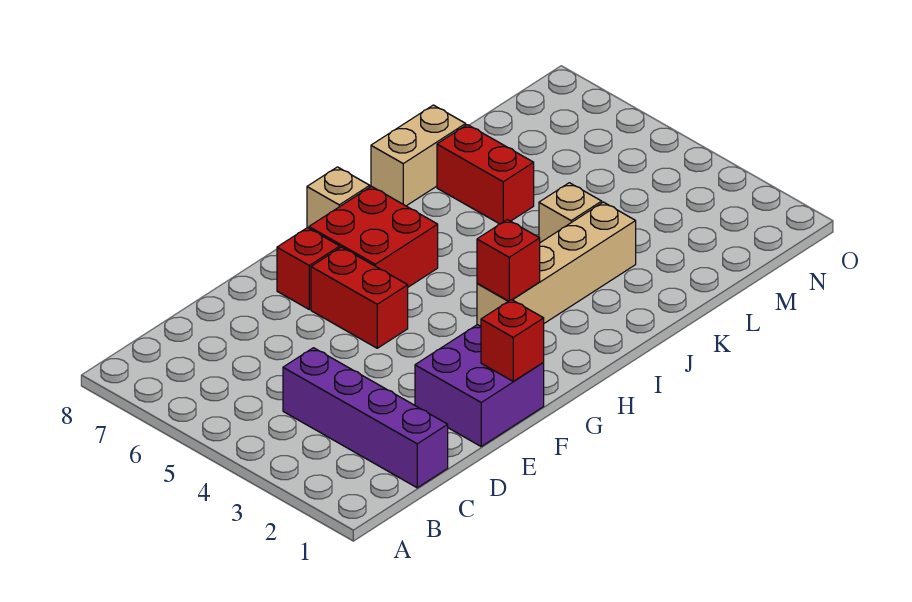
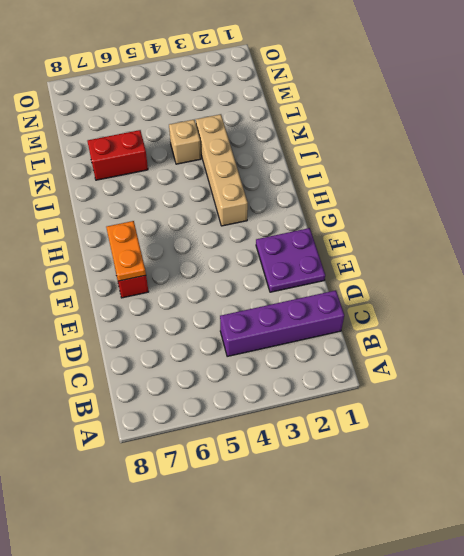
purple 2x2 plate [256,228,325,292] -> purple 2x2 brick [415,325,544,446]
orange 1x2 plate [106,221,146,281] -> none
none -> red 1x2 brick [311,247,408,348]
none -> red 2x2 brick [309,186,438,287]
none -> tan 1x1 brick [307,167,370,228]

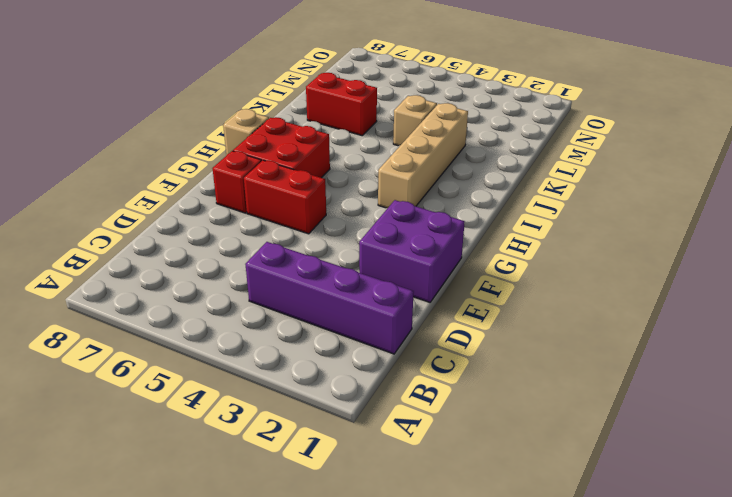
none -> tan 1x2 brick [371,105,466,206]
none -> red 1x1 brick [481,300,544,381]
none -> red 1x1 brick [477,219,540,301]

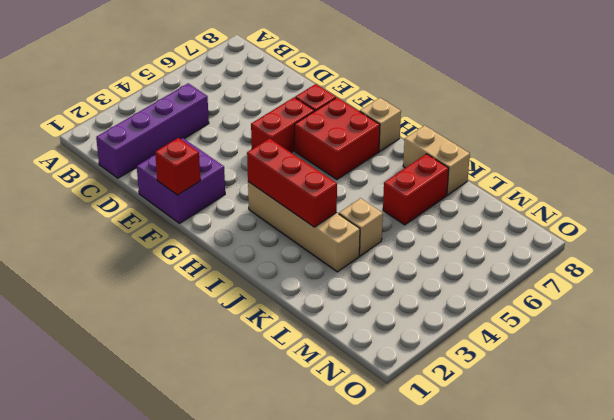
red 1x3 brick [247,138,337,227] -> red 1x1 brick [477,219,540,301]

